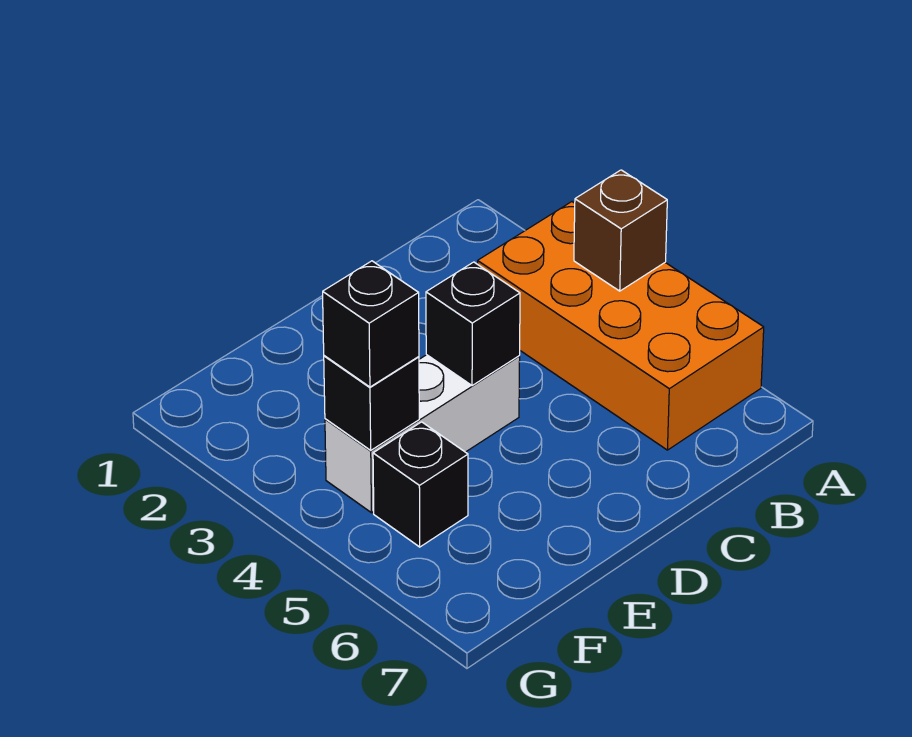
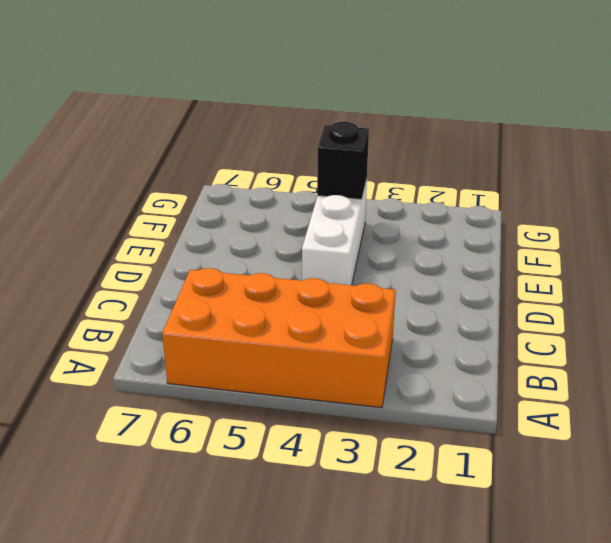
none -> black 1x1 brick [373,422,468,547]
none -> brown 1x1 brick [574,170,667,291]

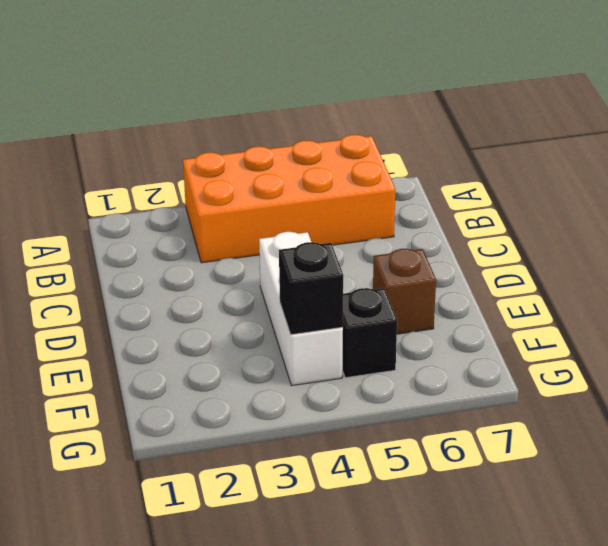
brown 1x1 brick [373,249,436,334] -> brown 1x1 brick moved to [574,170,667,291]
none -> black 1x1 brick [426,262,520,386]
none -> black 1x1 brick [323,261,419,387]

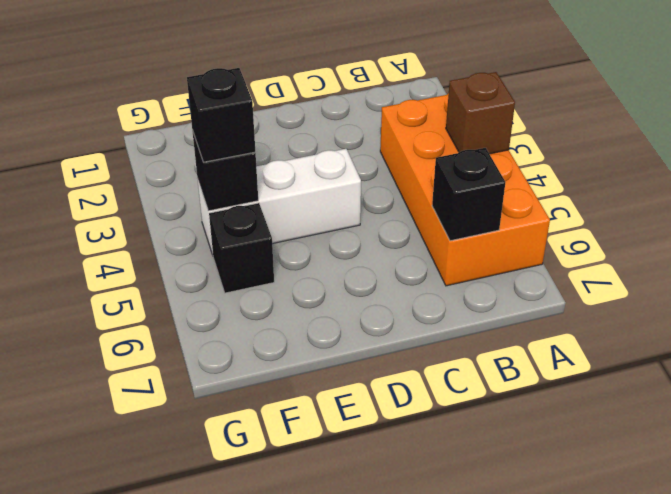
black 1x1 brick [432,148,505,241] -> black 1x1 brick moved to [426,262,520,386]

